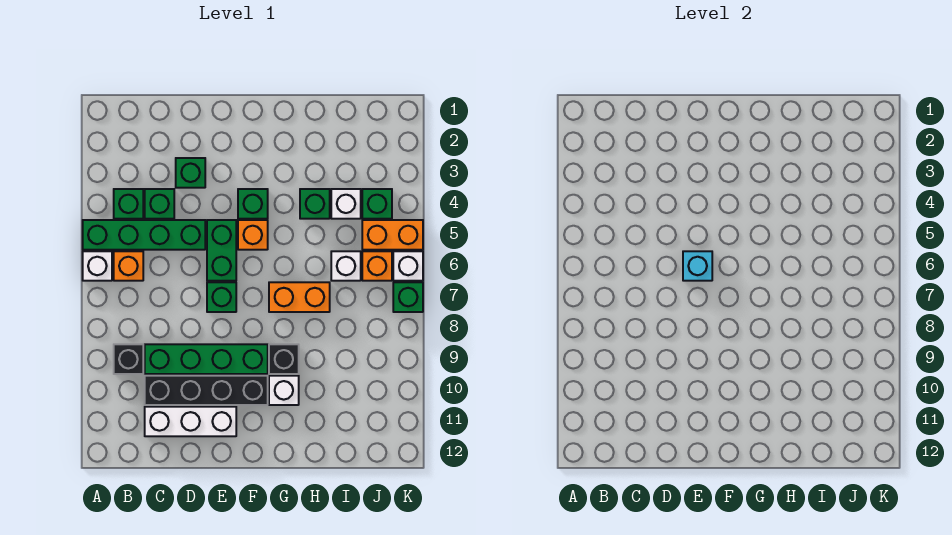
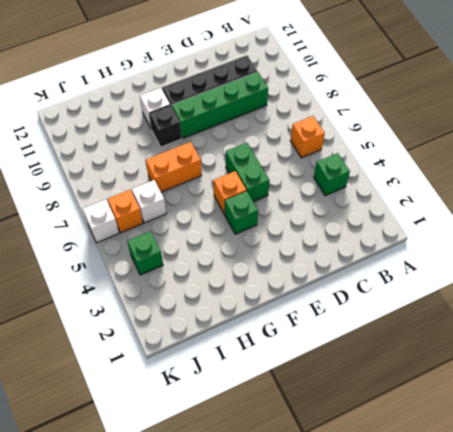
none -> green 1x4 brick [83,220,205,250]
none -> white 1x1 brick [83,251,112,281]
none -> black 1x1 brick [114,344,143,374]

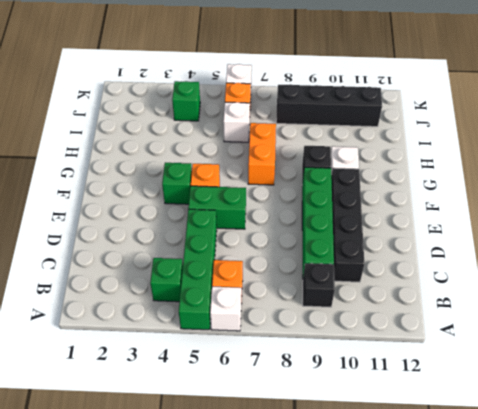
black 1x4 brick [276,84,382,127] -> none
none -> green 1x1 brick [145,189,174,219]
none -> white 1x3 brick [145,407,236,436]
none -> green 1x1 brick [176,158,205,188]

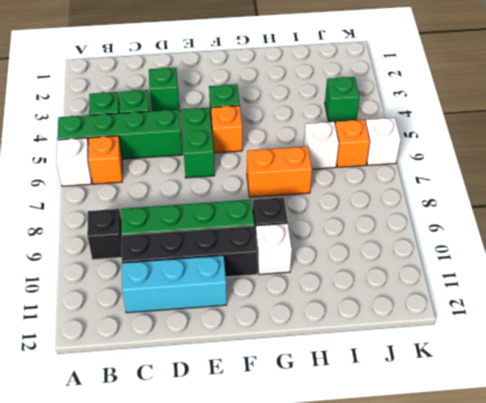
cyan 1x3 brick [122,255,227,313] -> white 1x3 brick [145,407,236,436]
none -> green 1x1 brick [207,282,236,312]
none -> green 1x1 brick [300,189,330,219]
none -> white 1x1 brick [331,189,361,219]

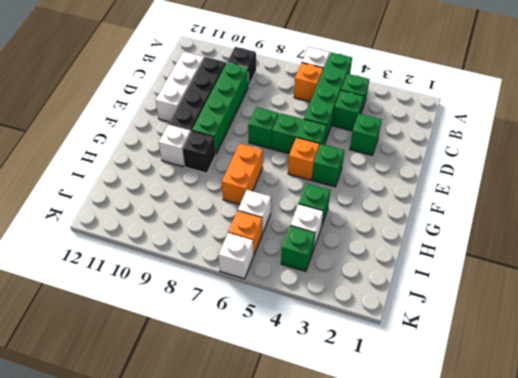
none -> orange 1x2 brick [362,220,423,250]
none -> green 1x1 brick [393,282,423,312]
none -> cyan 1x1 brick [683,251,712,281]

